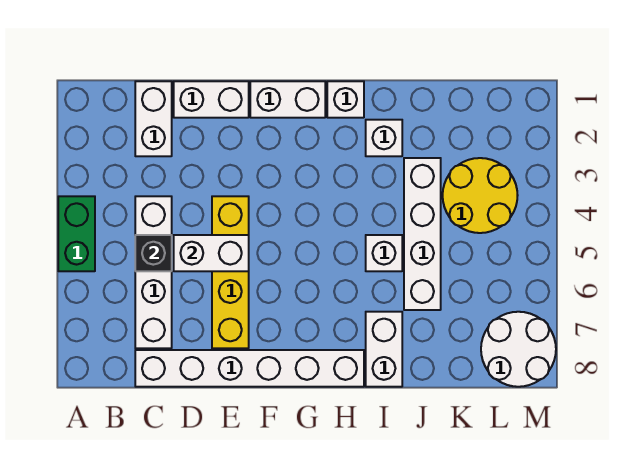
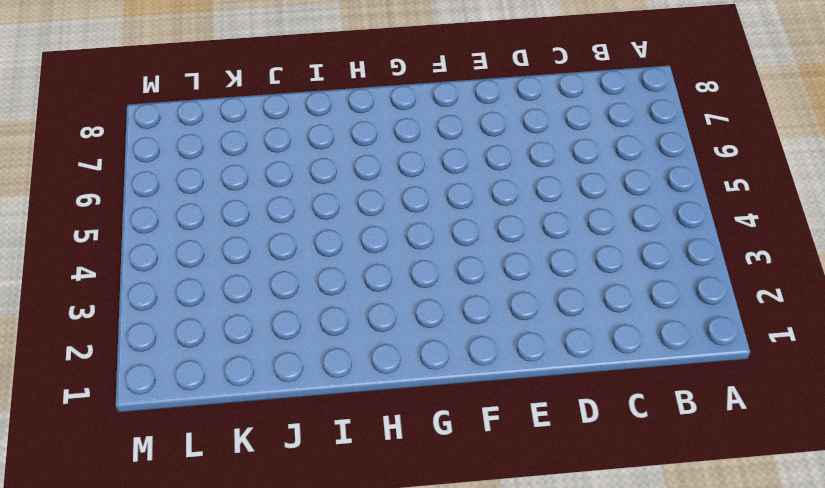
none -> green 1x2 brick [58,196,95,271]
none -> white 1x2 brick [135,81,172,156]
none -> white 1x4 brick [135,196,172,348]

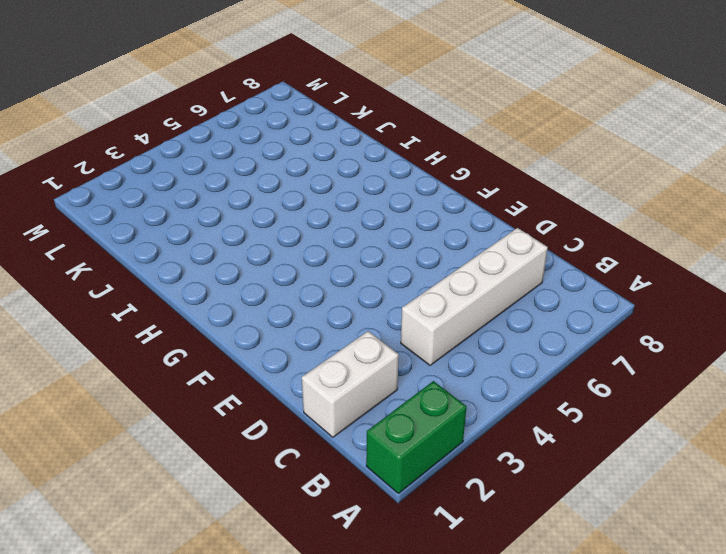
green 1x2 brick [366,381,466,493] -> green 1x2 brick moved to [58,196,95,271]
none -> white 1x6 brick [135,350,364,387]
none -> white 1x2 brick [174,81,249,118]
none -> yellow 1x4 brick [212,196,249,348]

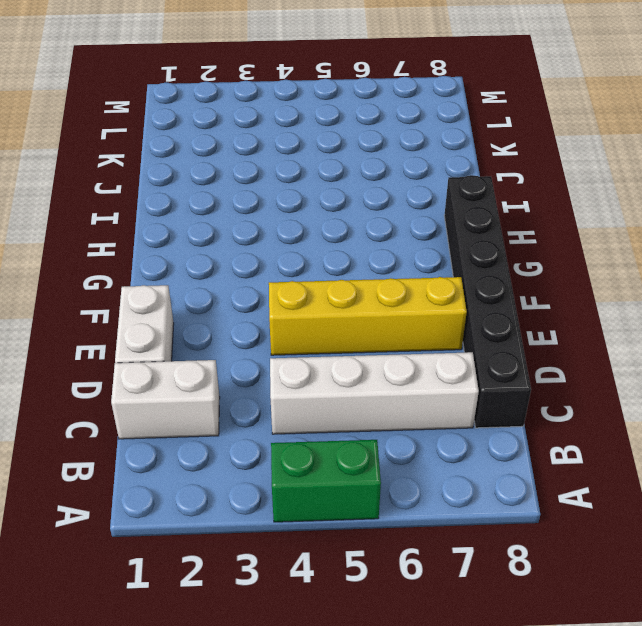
black 1x6 brick [444,175,531,428] -> white 1x6 brick [135,350,364,387]
none -> white 1x2 brick [250,81,325,118]
none -> white 1x1 brick [327,81,364,118]
none -> white 1x1 brick [366,120,402,156]

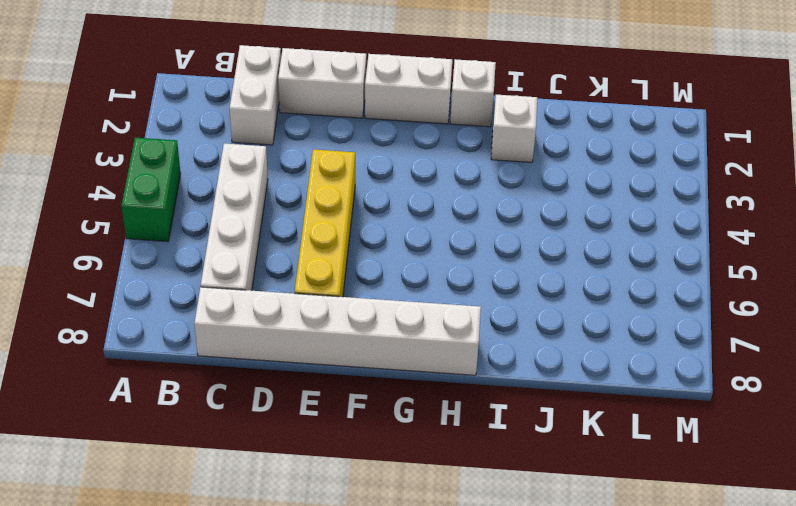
none -> white 1x1 brick [366,235,402,271]
none -> white 1x2 brick [366,312,402,387]
none -> white 1x4 brick [404,158,441,310]

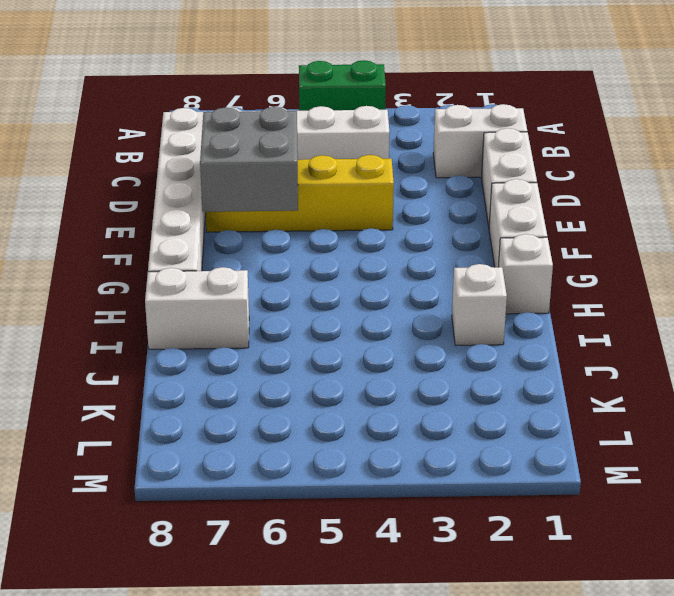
grey 2x2 brick [200,107,298,212] -> none
none -> white 1x1 brick [366,235,402,271]
none -> white 1x4 brick [404,158,441,310]
none -> yellow 2x2 round brick [443,158,518,233]

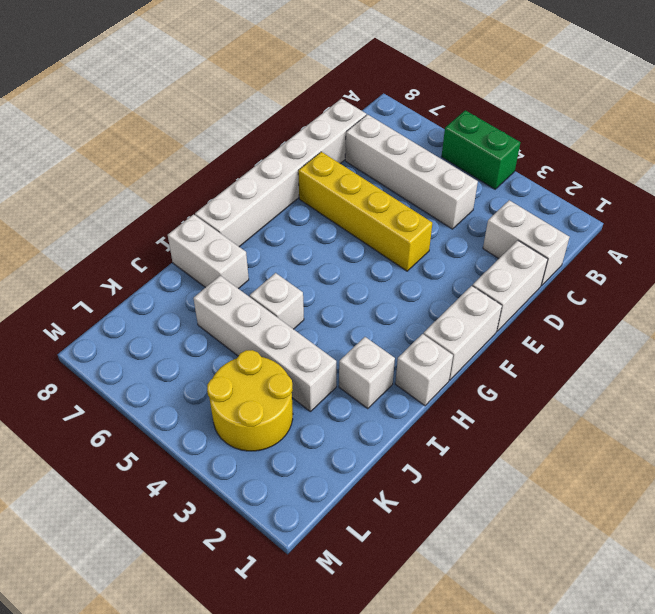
none -> white 2x2 round brick [481,312,556,387]
none -> black 1x1 brick [135,235,172,271]
none -> white 1x2 brick [174,235,249,271]

